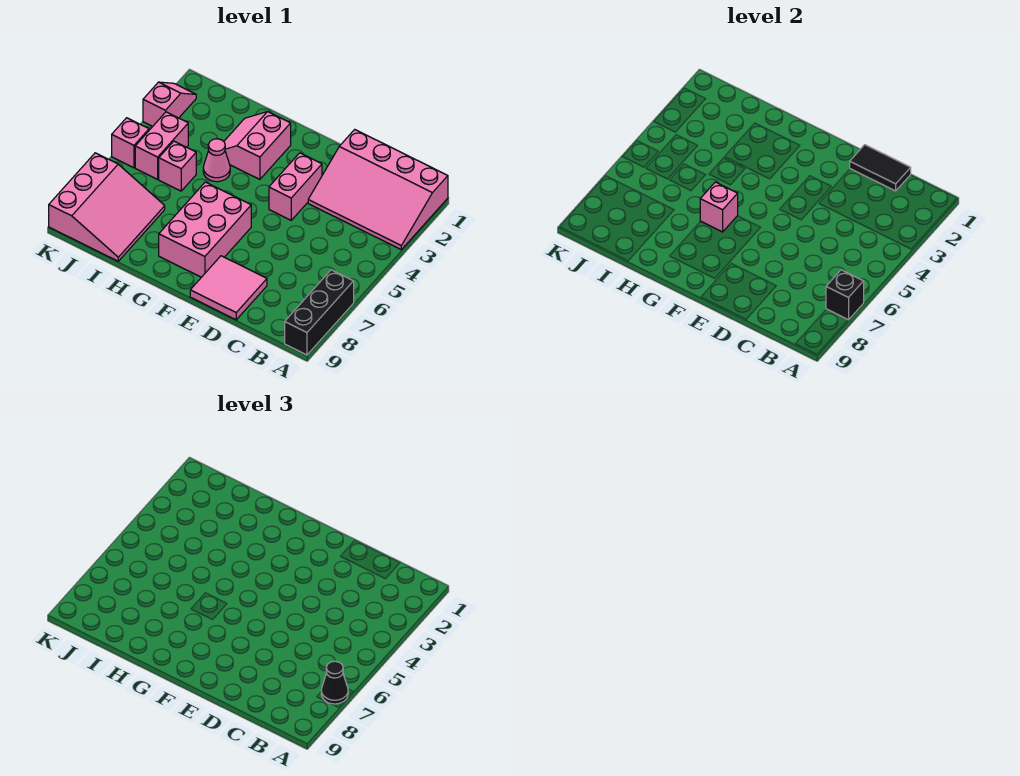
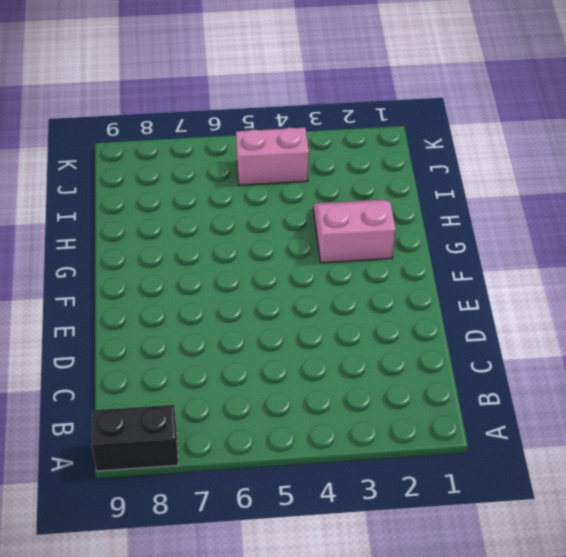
black 1x2 brick [92,405,178,471] -> black 1x3 brick [285,270,354,355]
none -> pink 3x4 slope [308,130,448,249]
none -> pink 2x2 tile [190,256,267,320]
none -> pink 1x2 brick [269,153,322,220]

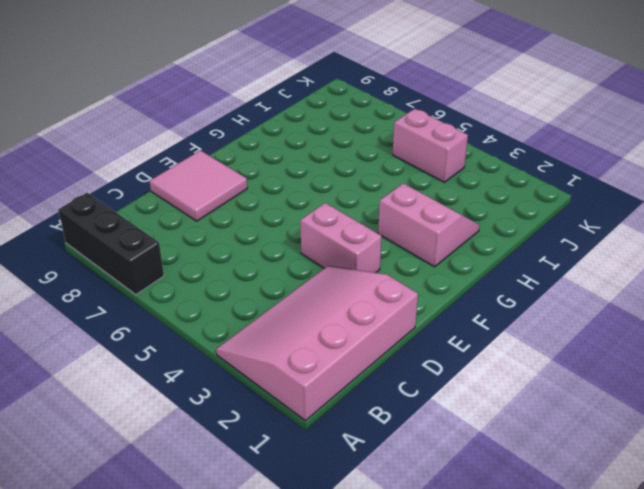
none -> pink 2x3 brick [159,182,251,277]
none -> pink 1x1 cone [203,139,230,182]
none -> pink 1x1 brick [159,141,196,191]

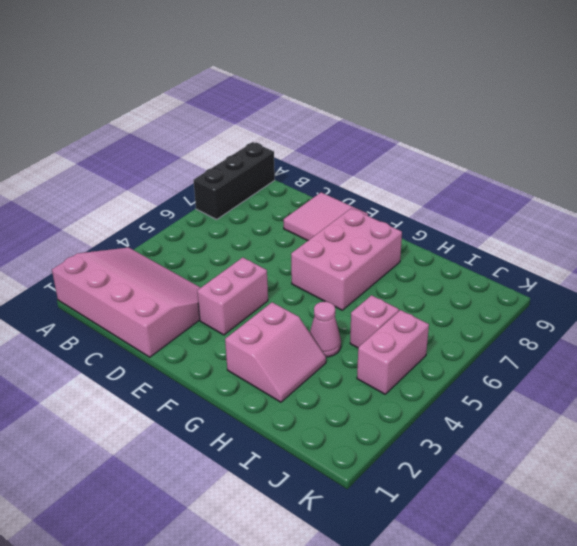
none -> pink 3x3 slope [49,153,165,261]
none -> pink 1x2 slope [143,82,196,126]
none -> pink 1x1 brick [112,118,149,168]

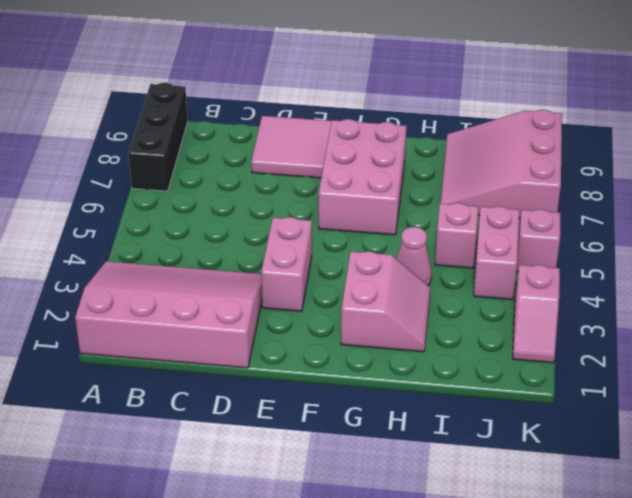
none -> black 1x1 brick [826,270,864,320]
none -> black 1x2 tile [850,145,911,191]
none -> pink 1x1 brick [700,182,738,232]

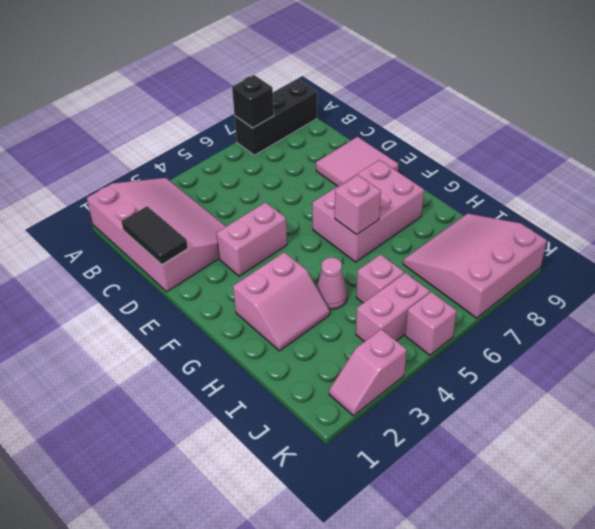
none -> black 1x1 cone [321,661,348,704]

